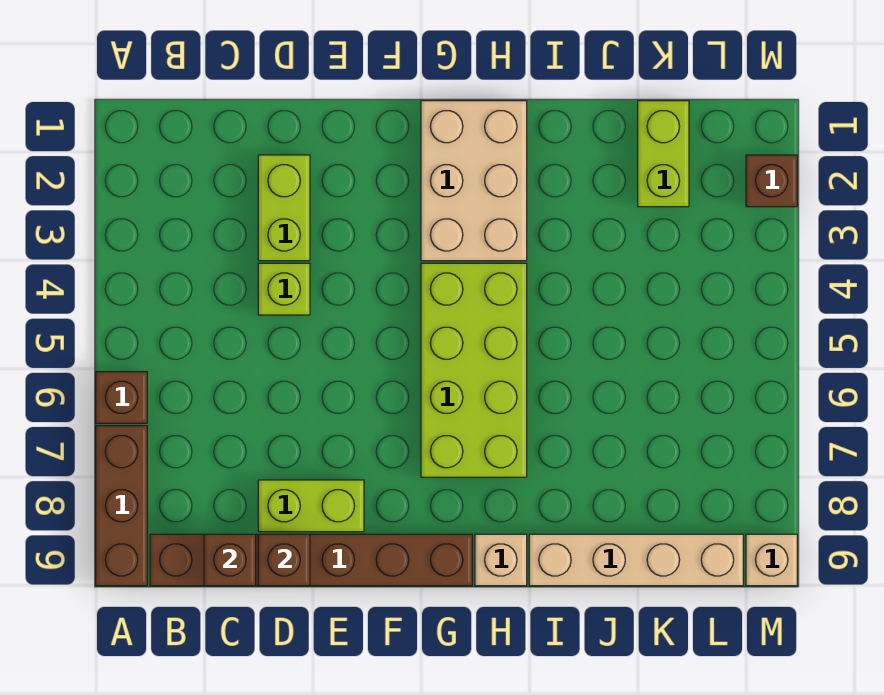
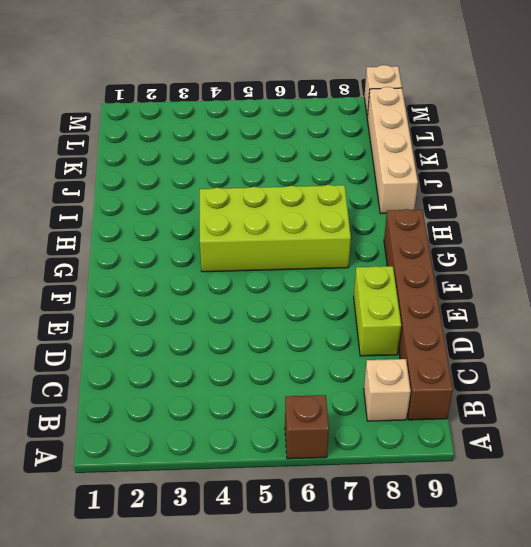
tan 1x1 brick [364,359,411,421] -> tan 1x1 brick moved to [475,534,527,586]
none -> brown 1x3 brick [96,426,147,586]
none -> lime 1x2 brick [258,155,310,261]
none -> lime 1x1 brick [258,263,310,315]

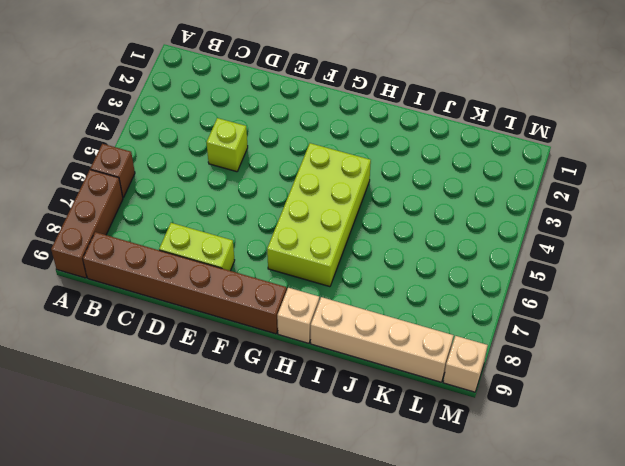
none -> lime 1x2 brick [258,155,310,261]
none -> tan 2x3 brick [421,101,527,261]
none -> lime 1x2 brick [638,101,689,207]

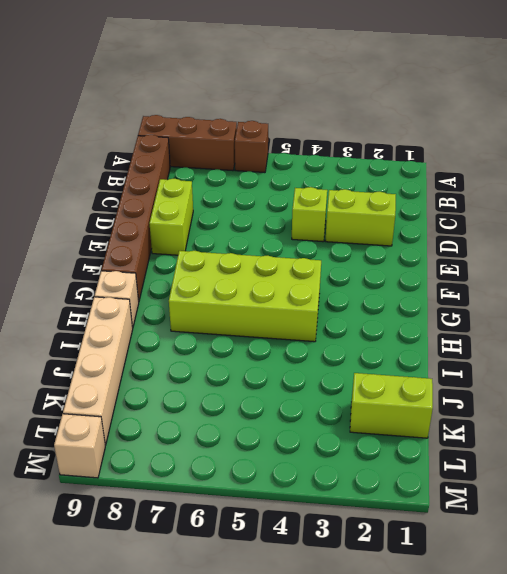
none -> tan 2x3 brick [421,101,527,261]
none -> brown 1x1 brick [746,155,797,207]
none -> brown 1x1 brick [204,534,256,586]

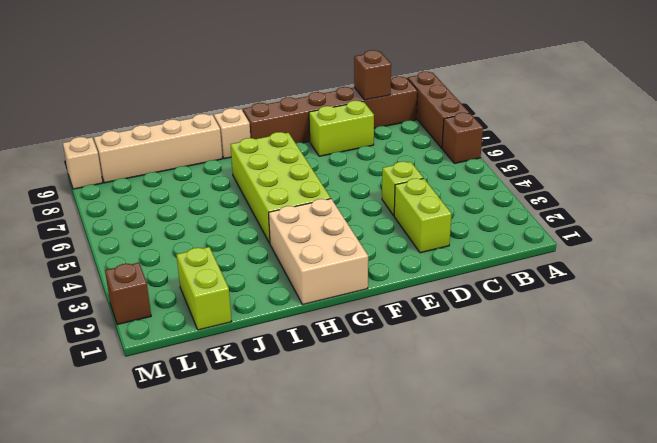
none -> brown 1x1 brick [258,534,310,586]

